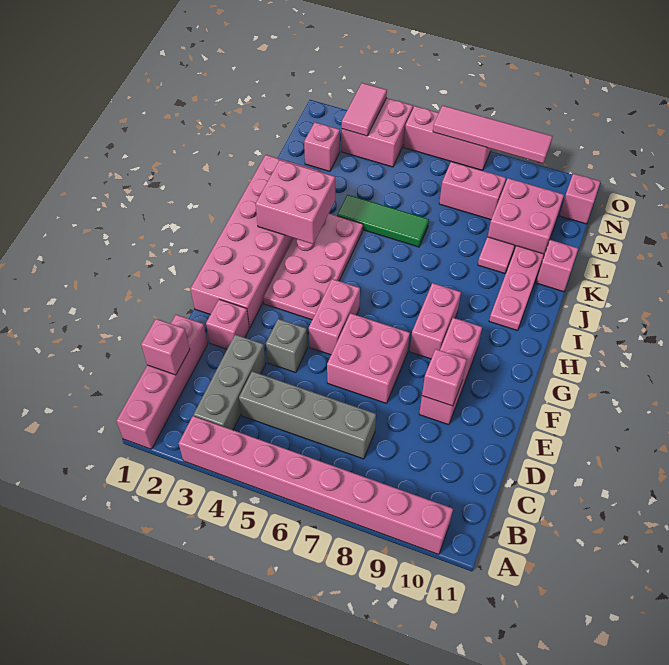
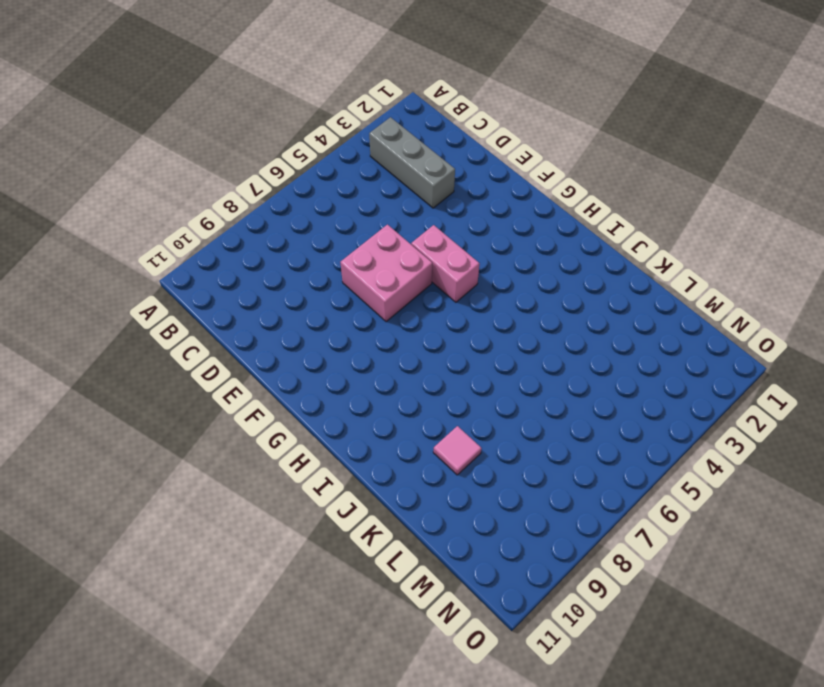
none -> pink 1x4 brick [116,315,208,449]
none -> pink 1x8 brick [179,416,453,554]
none -> grey 1x4 brick [239,371,376,459]

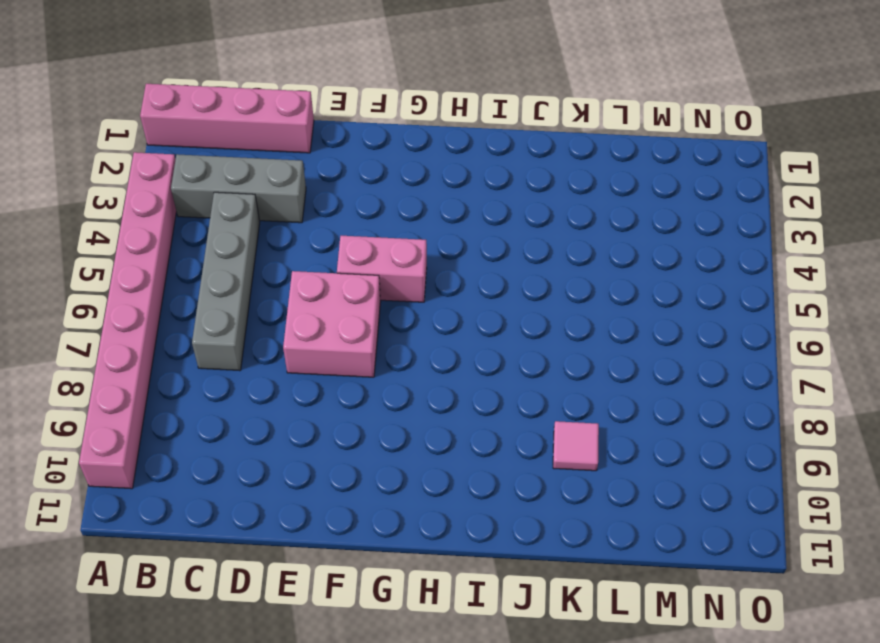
none -> pink 1x1 brick [206,299,249,349]
none -> grey 1x1 brick [266,319,307,373]
none -> pink 1x3 brick [419,318,482,425]

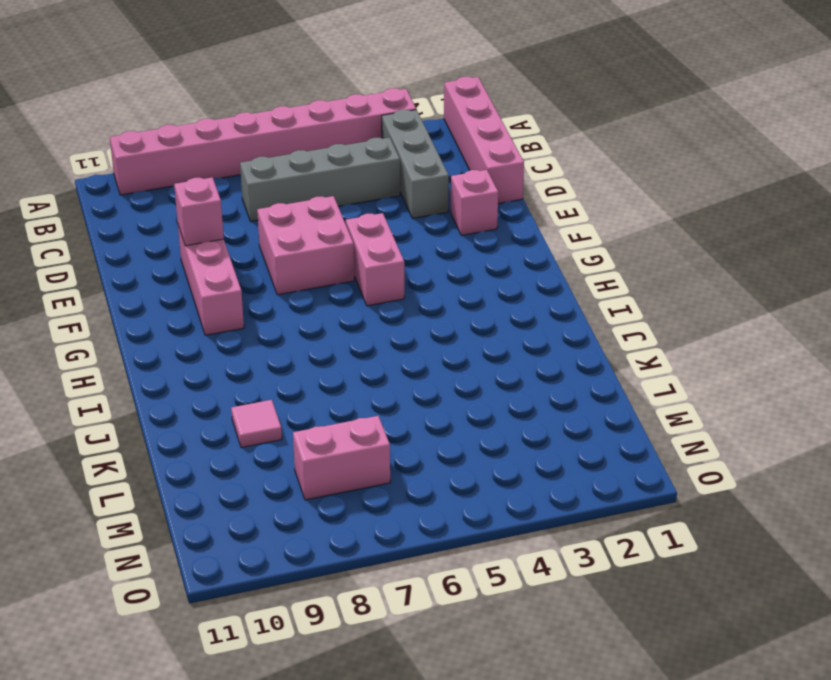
none -> grey 1x1 brick [266,319,307,373]
none -> pink 2x6 brick [191,155,318,328]
none -> pink 2x4 plate [263,214,363,320]

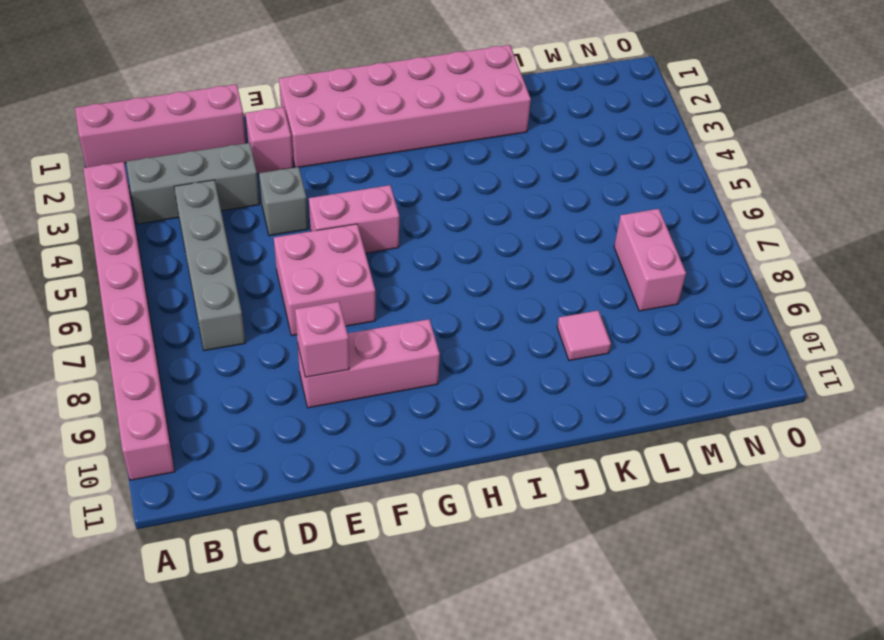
none -> pink 2x4 plate [263,214,363,320]
none -> pink 1x2 brick [410,283,461,359]
none -> pink 1x3 plate [489,246,544,331]

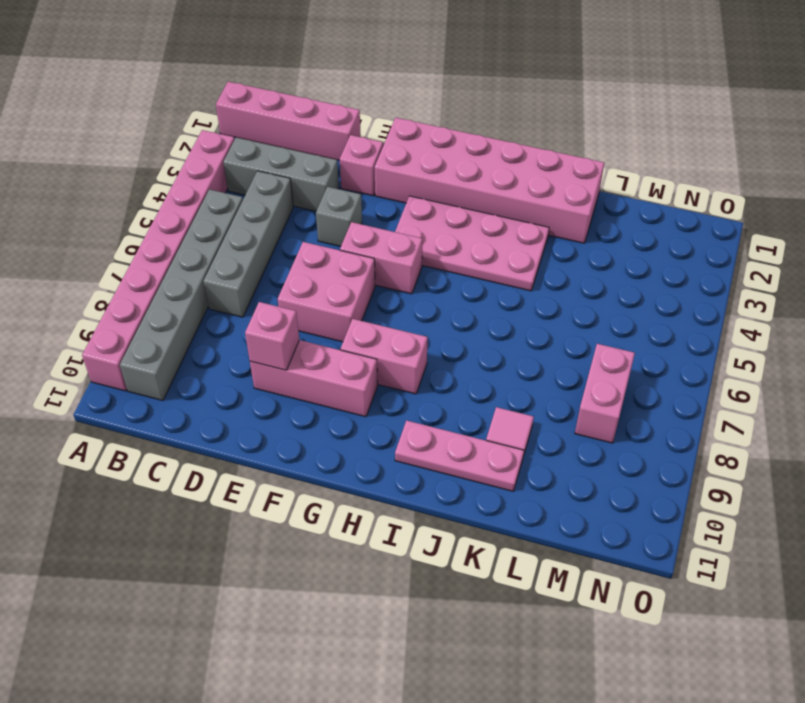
grey 1x6 brick [120,189,243,401] -> none
none -> green 1x3 tile [337,195,429,247]
none -> pink 1x1 brick [536,240,578,292]
none -> pink 2x2 brick [488,178,564,254]

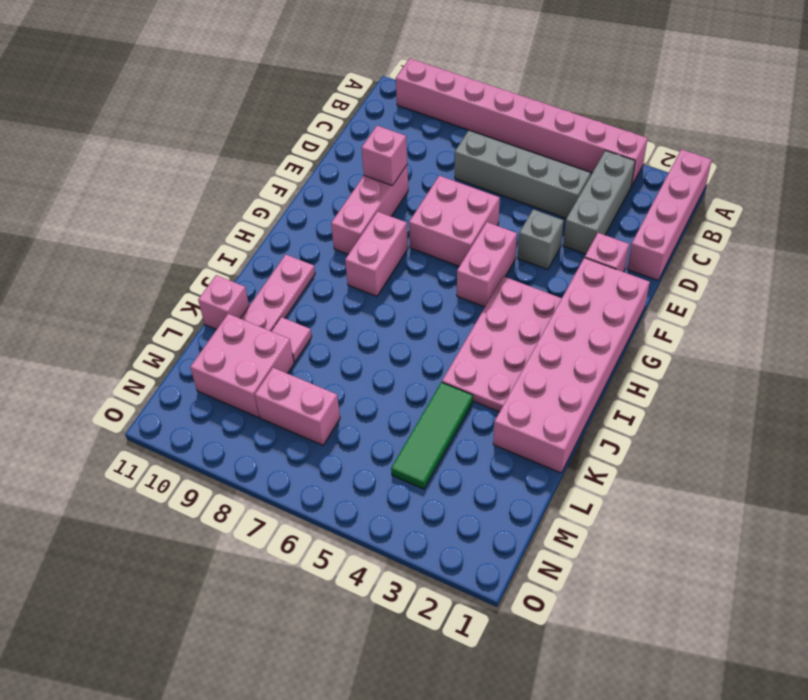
green 1x3 tile [391,382,473,489] -> green 1x3 tile turned to [337,195,429,247]
none -> pink 1x1 brick [304,122,340,171]
none -> pink 2x2 brick [342,98,413,167]
none -> pink 1x1 brick [560,173,601,224]

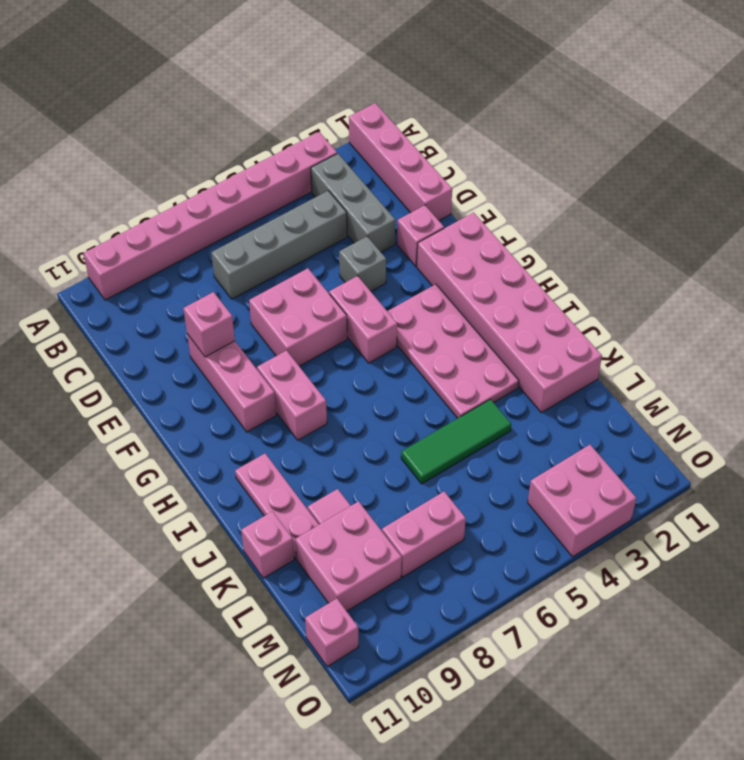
none -> pink 1x1 brick [304,122,340,171]
none -> pink 1x3 brick [404,106,491,171]
none -> pink 1x1 brick [141,319,190,375]

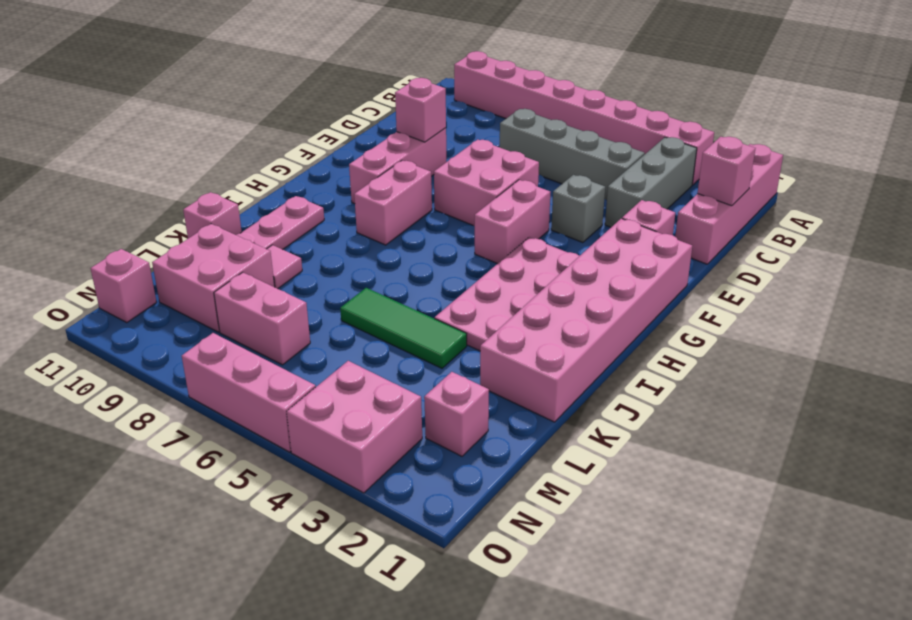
none -> pink 2x2 brick [256,160,335,244]
none -> pink 1x2 tile [342,83,387,136]
none -> pink 1x4 tile [433,105,553,163]

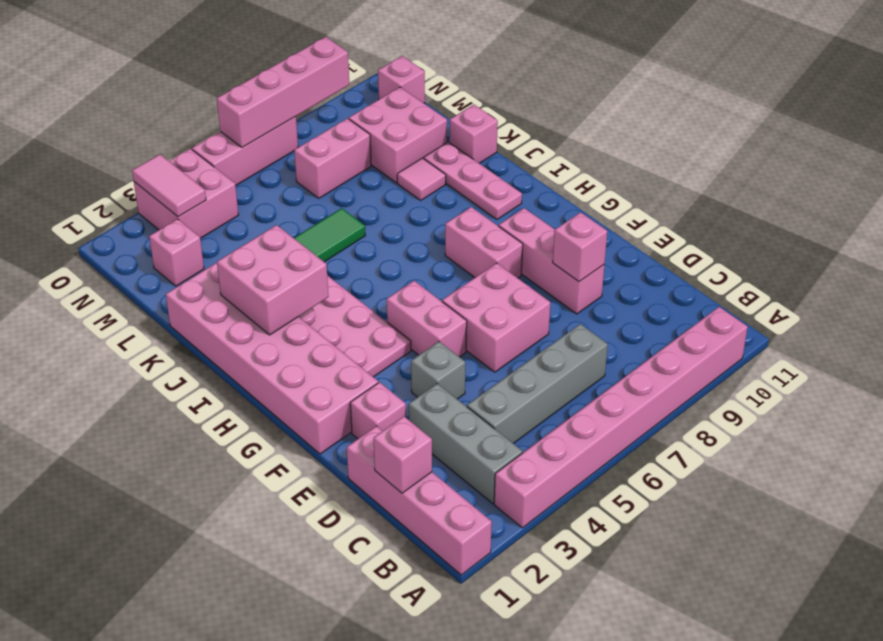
pink 1x4 brick [217,37,349,147] -> pink 1x4 tile [433,105,553,163]

